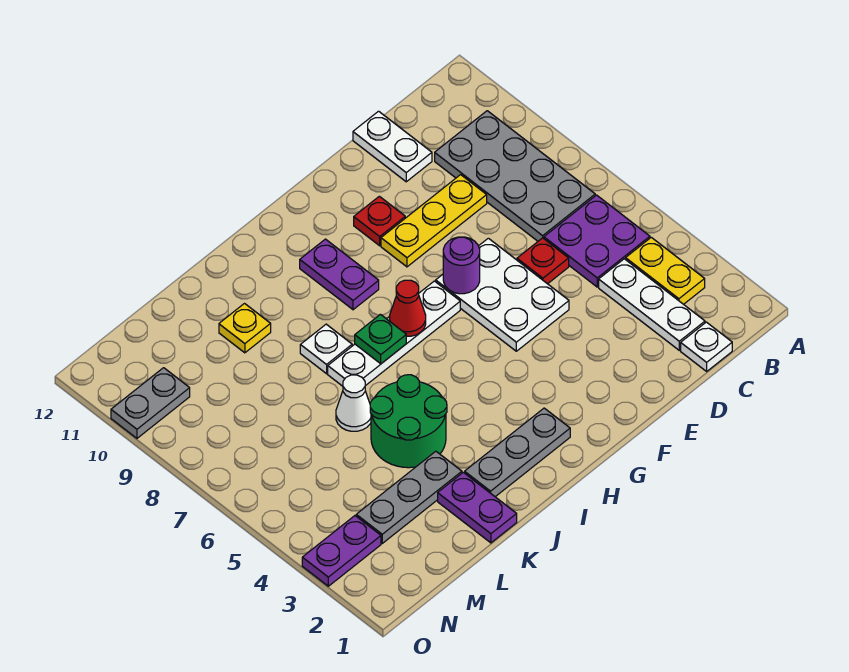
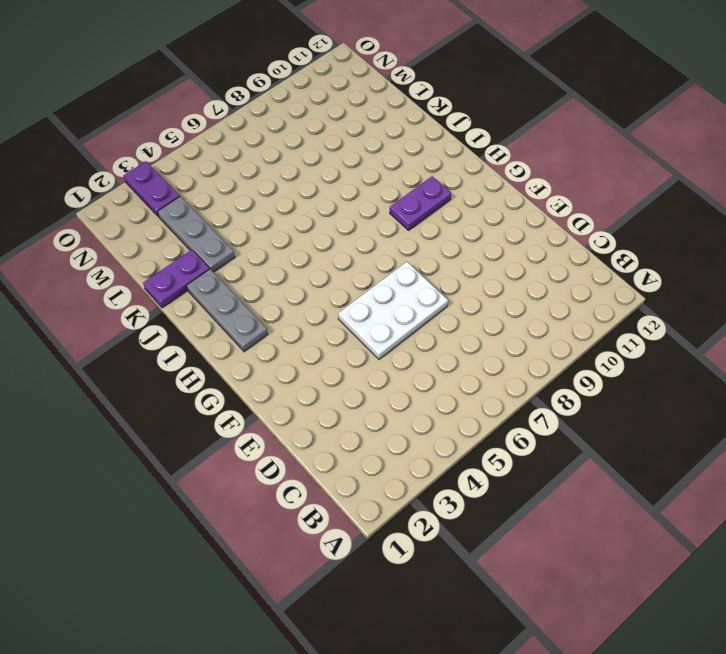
none -> yellow 1x2 plate [626,237,705,304]
none -> purple 2x2 plate [544,195,650,287]
none -> grey 2x4 plate [435,111,595,241]

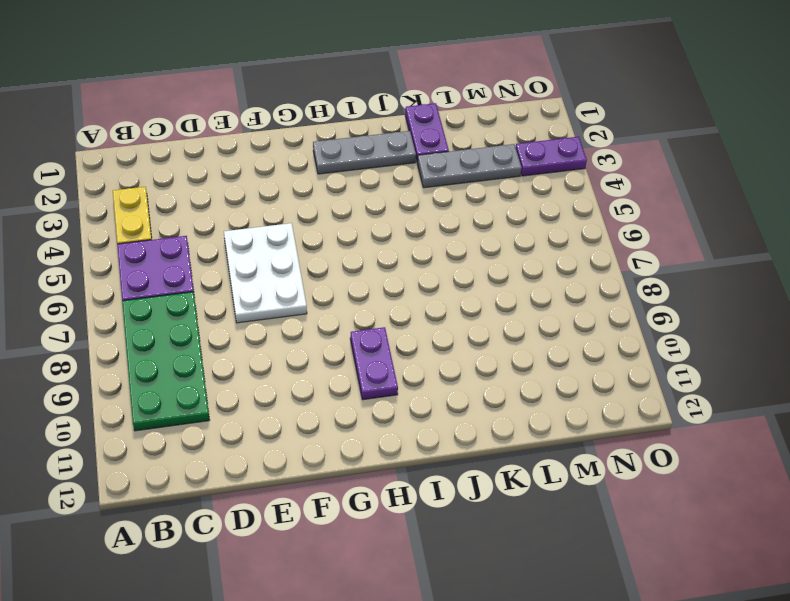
green 2x4 plate [122,292,209,431] -> grey 2x4 plate [435,111,595,241]
none -> white 1x1 plate [681,322,732,371]
none -> white 1x3 plate [599,259,705,350]
none -> red 1x1 plate [517,238,569,284]

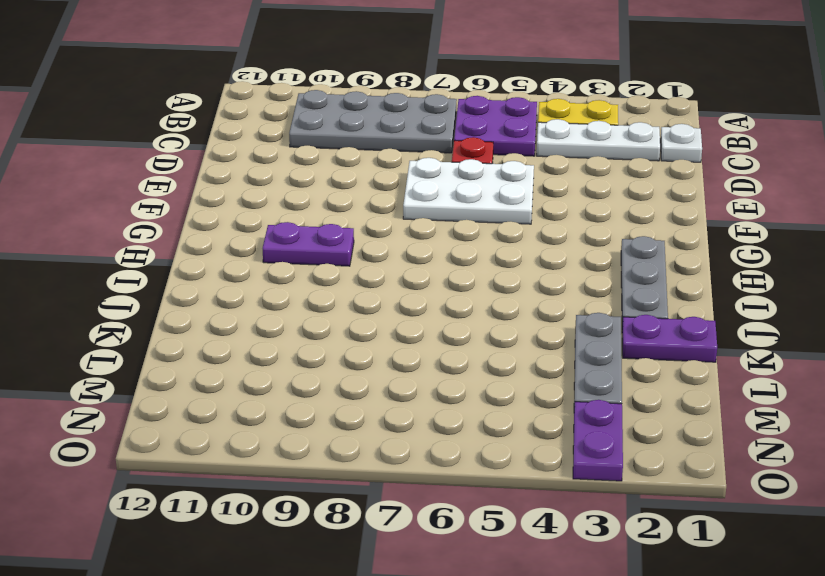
none -> yellow 1x3 plate [381,175,487,267]
none -> white 1x2 plate [353,111,432,182]
none -> red 1x1 plate [354,196,405,246]

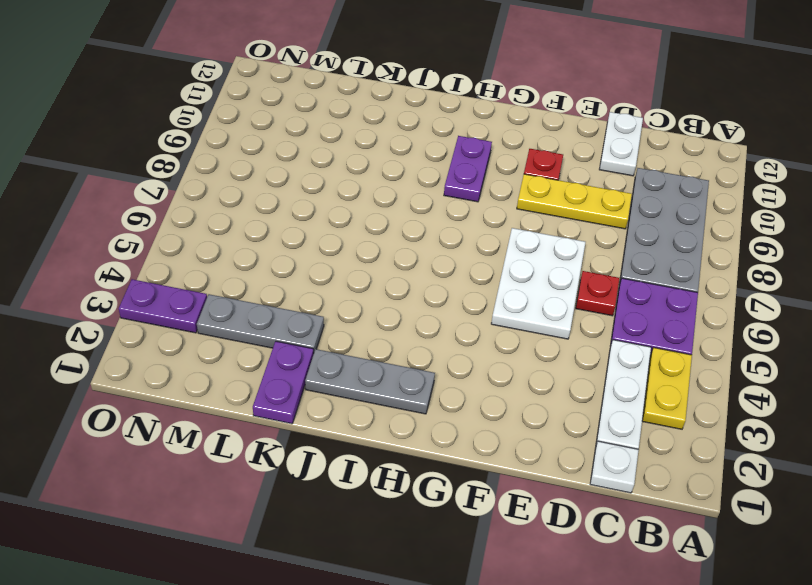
none -> white 1x4 plate [328,281,460,386]
none -> green 2x2 round brick [370,375,447,468]
none -> white 1x1 plate [300,324,352,374]

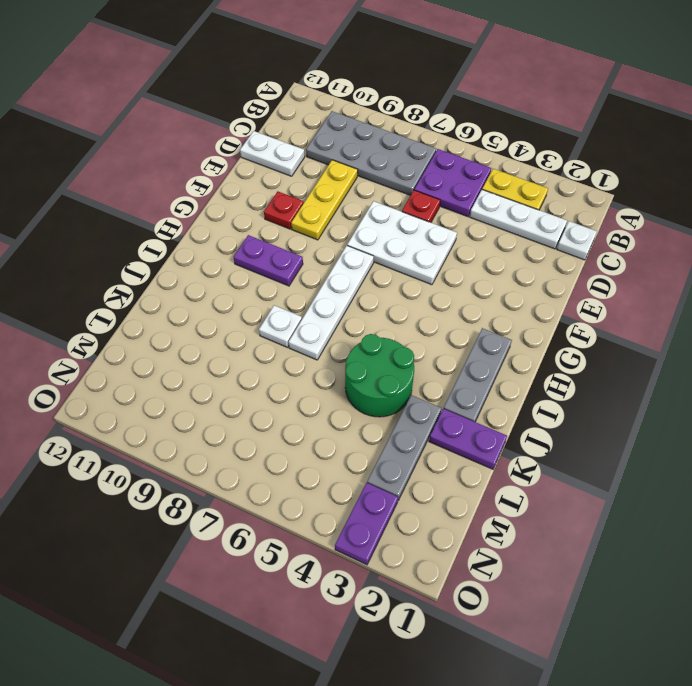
none -> white 1x1 cone [336,375,371,431]
none -> yellow 1x1 plate [219,304,271,353]
none -> grey 1x2 plate [111,368,190,438]

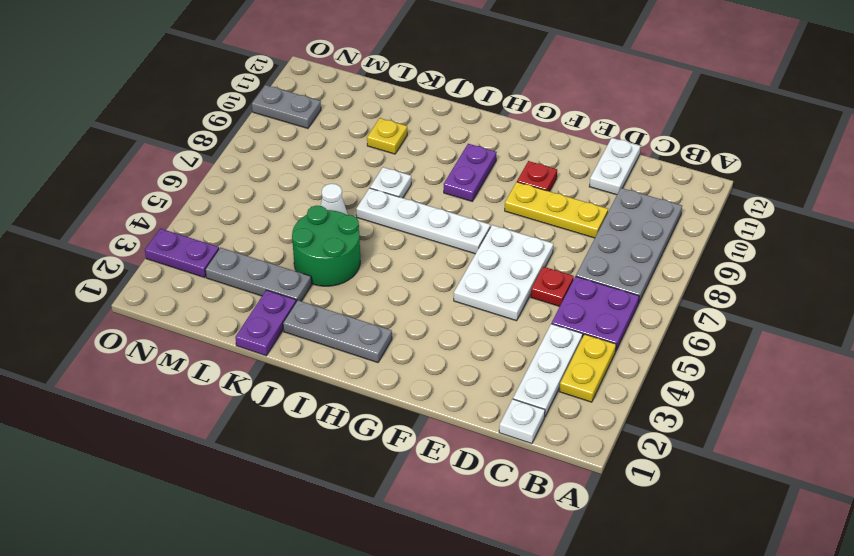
none -> purple 1x1 round brick [443,237,480,294]
none -> red 1x1 cone [390,280,426,336]
none -> green 1x1 plate [355,314,406,364]

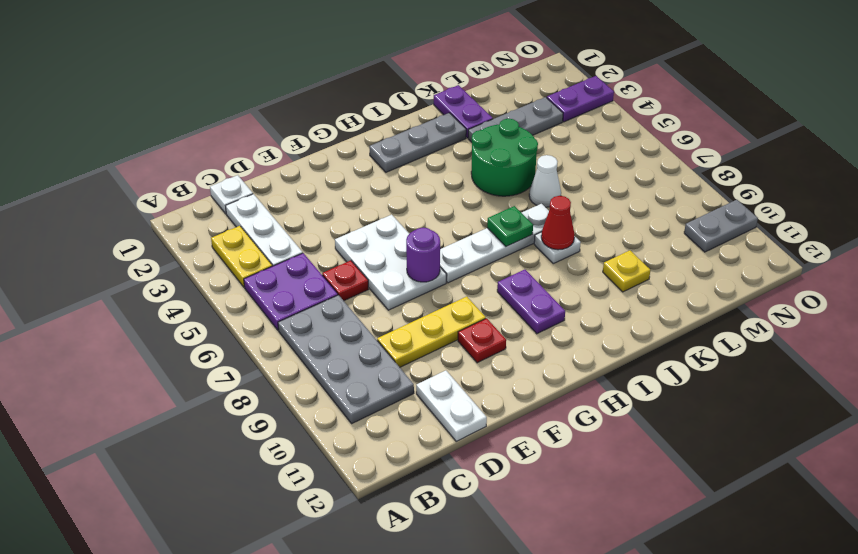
red 1x1 cone [541,196,575,250] -> red 1x1 cone moved to [390,280,426,336]

